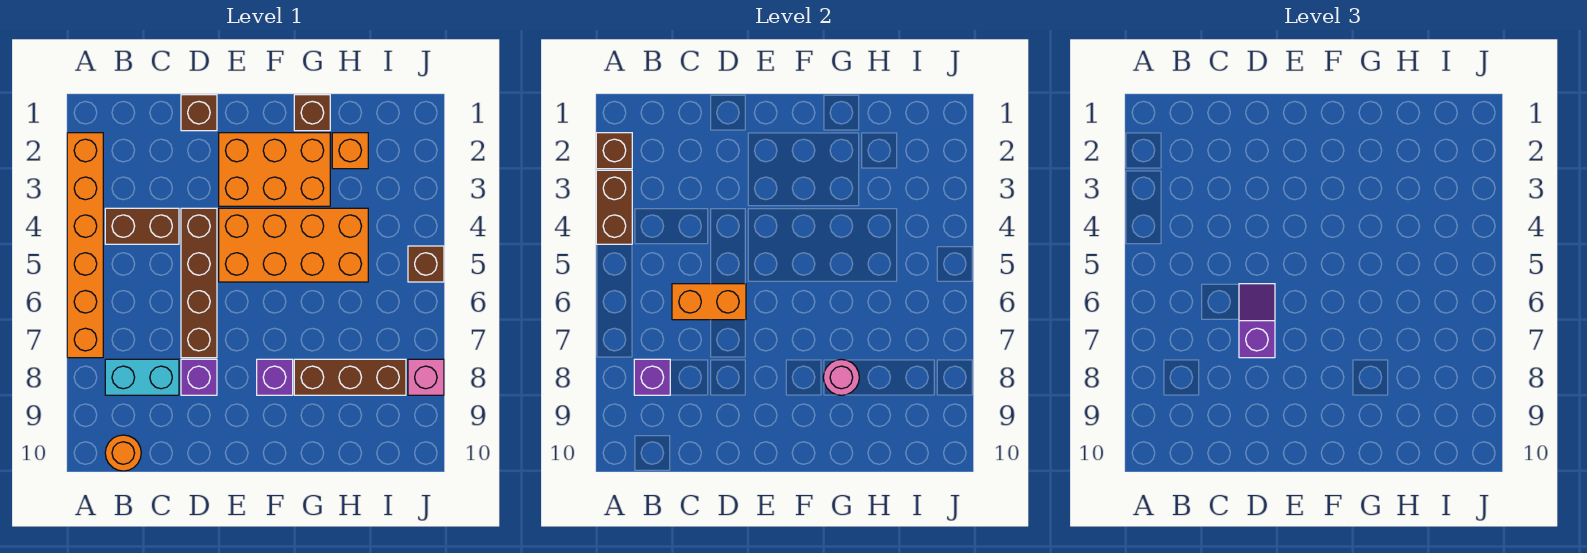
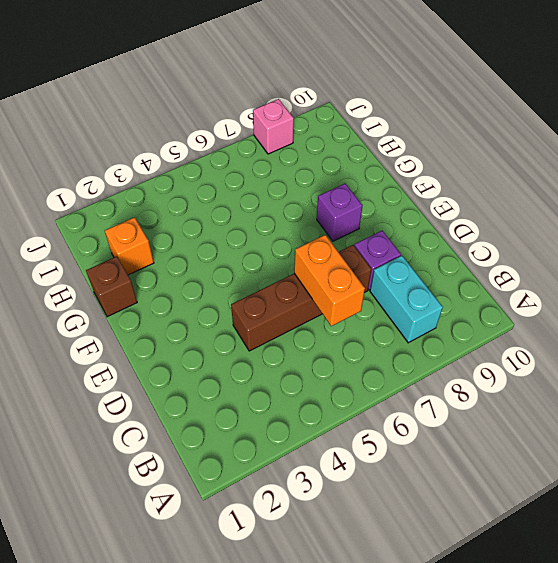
none -> orange 1x6 brick [67,133,103,358]
none -> brown 1x2 brick [105,208,179,244]
none -> orange 1x1 round brick [105,435,141,471]

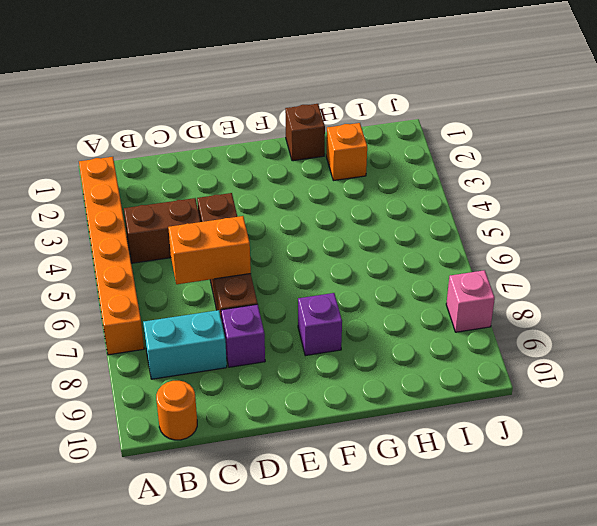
none -> brown 1x1 brick [181,95,217,131]
none -> orange 2x3 brick [219,133,330,206]
none -> orange 2x4 brick [219,208,368,282]

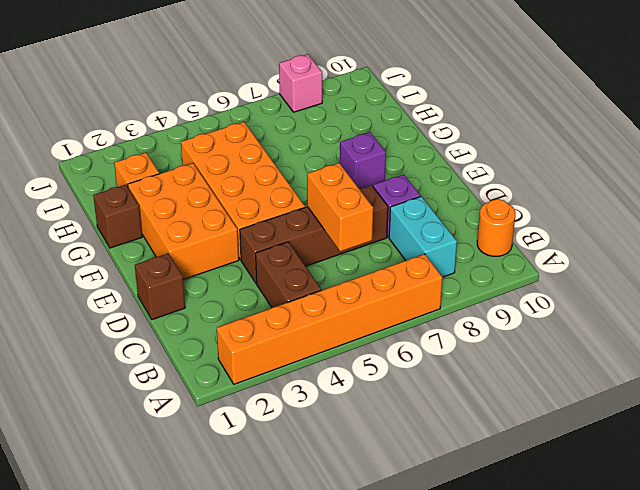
none -> brown 1x3 brick [294,359,406,395]
none -> brown 1x1 brick [408,246,444,282]
none -> brown 1x1 brick [596,133,632,169]

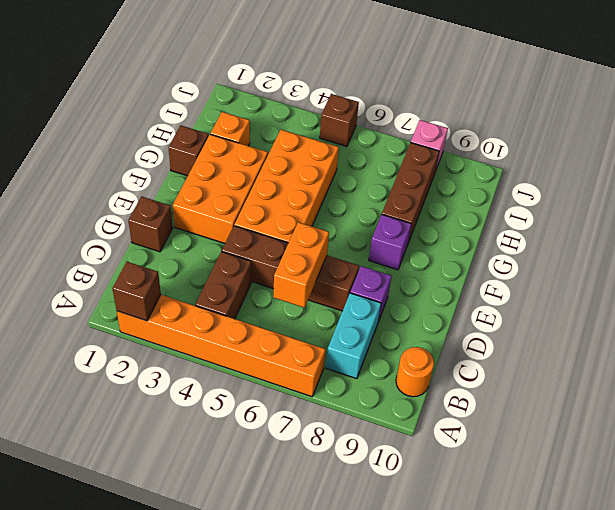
none -> brown 1x2 brick [596,170,632,244]
none -> purple 1x1 brick [634,359,670,395]
none -> pink 1x1 round brick [823,359,859,395]

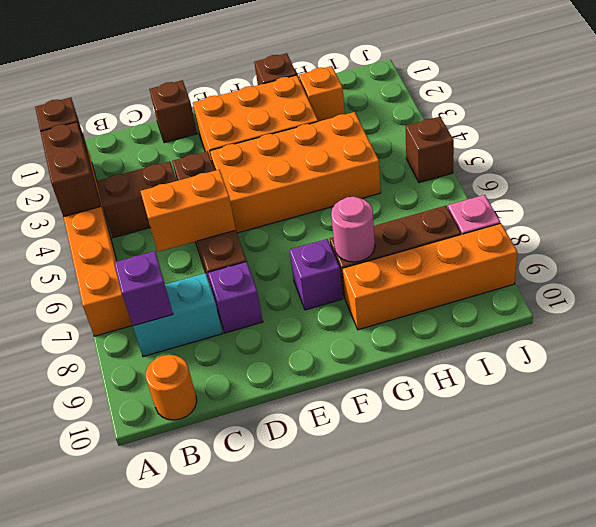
orange 1x4 brick [342,223,517,330] -> none
none -> purple 1x2 slope [1239,284,1275,358]

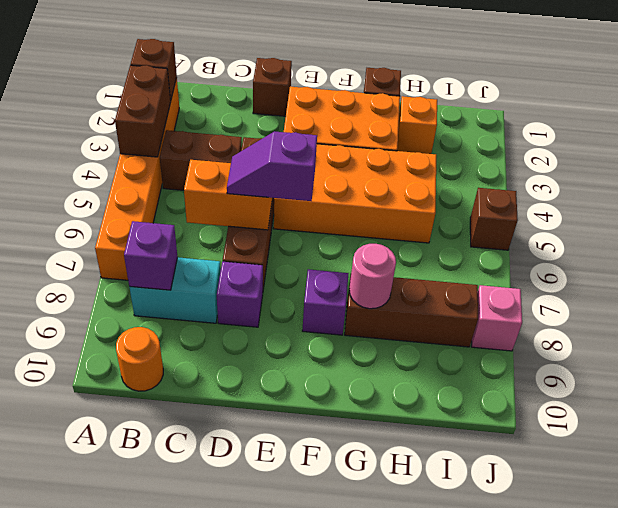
purple 1x2 slope [227,131,317,201] -> purple 1x2 slope turned to [1239,284,1275,358]

